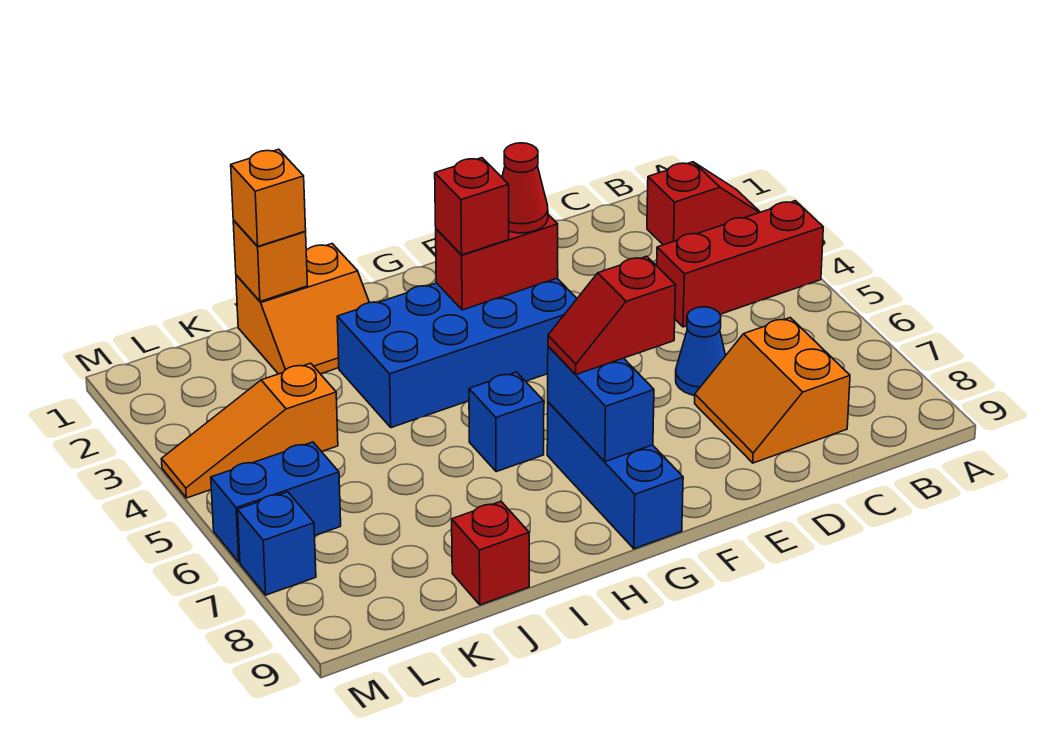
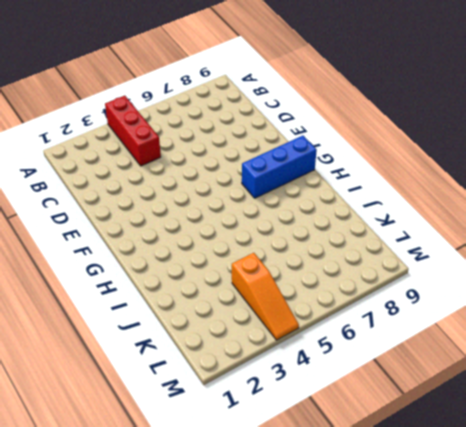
none -> red 1x2 slope [647,162,760,245]
none -> orange 2x2 slope [695,318,850,463]
none -> blue 1x1 cone [676,307,726,395]

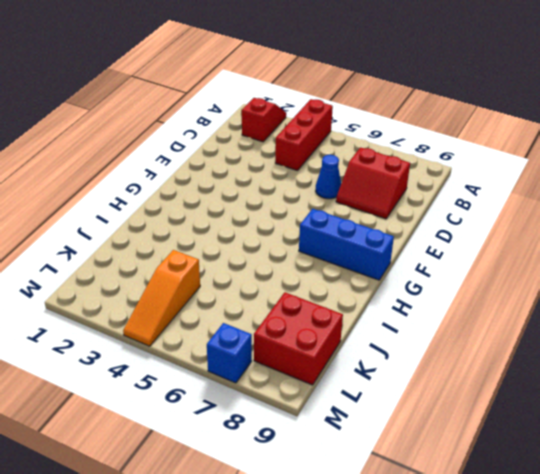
red 2x2 slope [336,147,410,219] -> orange 2x2 slope [695,318,850,463]
red 2x2 brick [254,292,343,385] -> none
none -> blue 2x4 brick [337,278,577,428]
none -> blue 1x1 brick [469,372,544,472]
none -> orange 2x2 slope [236,244,369,374]

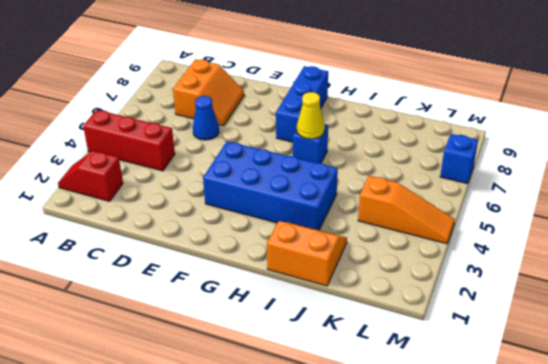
yellow 1x1 cone [297,92,325,139] -> none
none -> red 1x1 brick [452,501,529,605]
none -> blue 1x2 brick [211,442,341,562]
none -> red 1x2 brick [436,215,558,310]

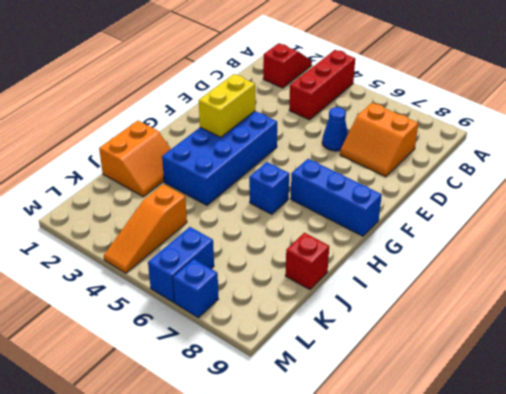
yellow 1x2 brick [199,74,255,137] -> red 1x2 brick [436,215,558,310]
none -> blue 1x2 brick [548,346,654,462]
none -> orange 1x1 brick [233,220,307,301]
none -> red 1x1 cone [502,143,548,233]

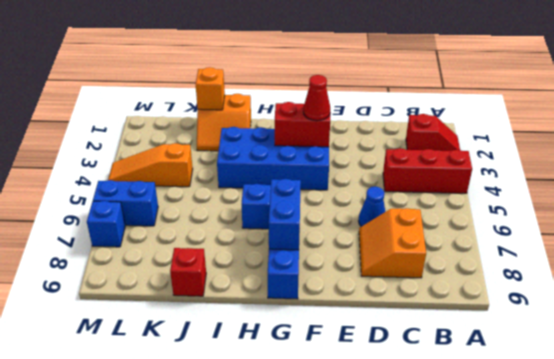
none -> red 1x2 slope [548,256,676,374]
none -> red 1x1 brick [435,158,509,255]
none -> orange 1x1 brick [231,149,306,246]

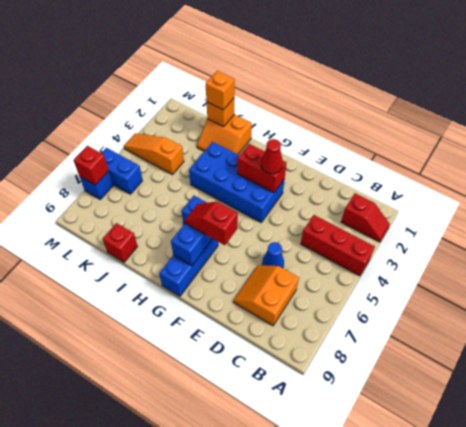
red 1x1 brick [74,146,109,185] -> red 1x1 brick moved to [435,158,509,255]

